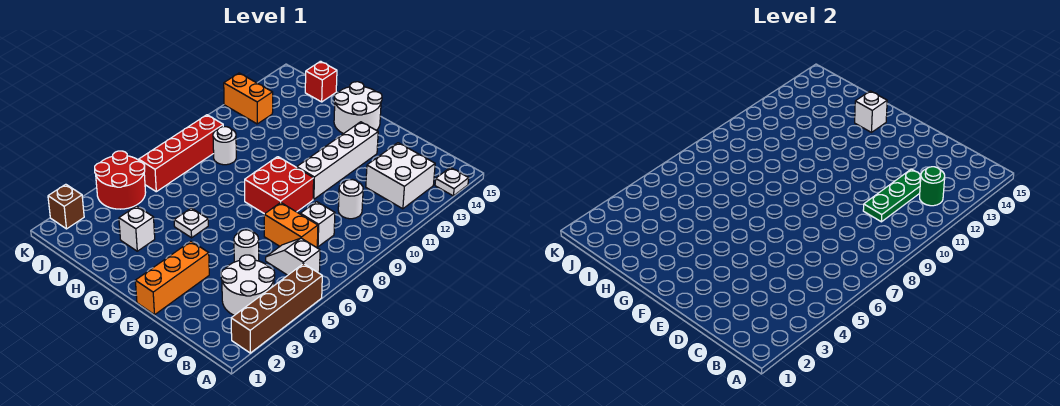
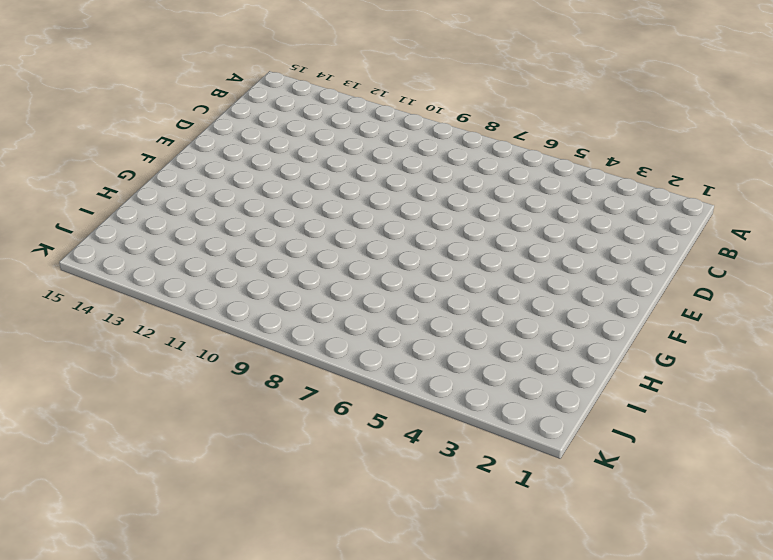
none -> brown 1x4 brick [231,264,322,353]
none -> white 1x1 plate [435,167,469,196]
none -> white 2x2 round brick [221,255,275,315]

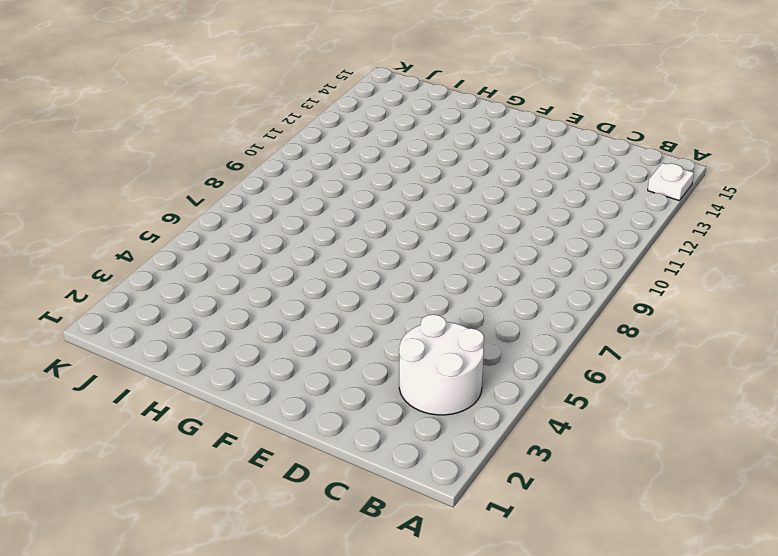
none -> brown 1x4 brick [231,264,322,353]
none -> white 1x2 slope [266,238,320,275]
none -> white 2x2 brick [366,143,435,209]

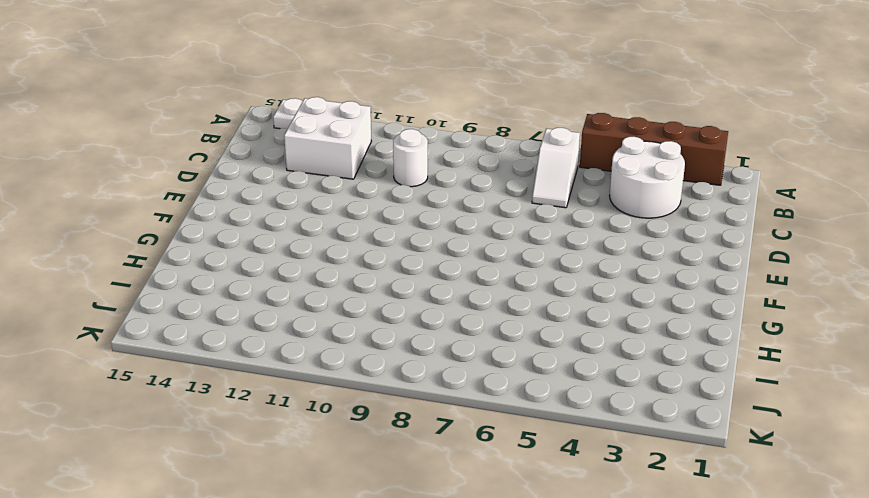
none -> orange 1x2 brick [264,203,318,248]
none -> white 1x1 brick [301,202,335,247]
none -> white 1x1 round brick [234,230,259,262]

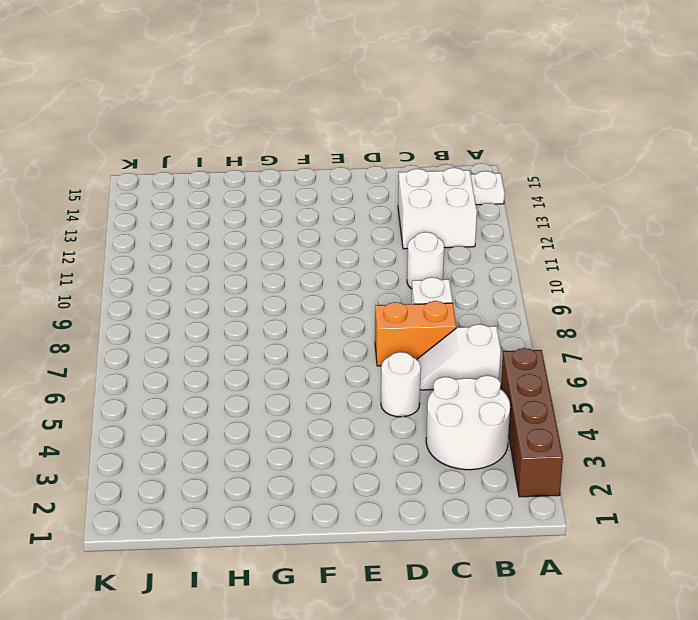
none -> orange 1x3 brick [135,241,209,315]
none -> red 2x2 brick [245,157,314,214]
none -> white 1x4 brick [297,122,378,199]

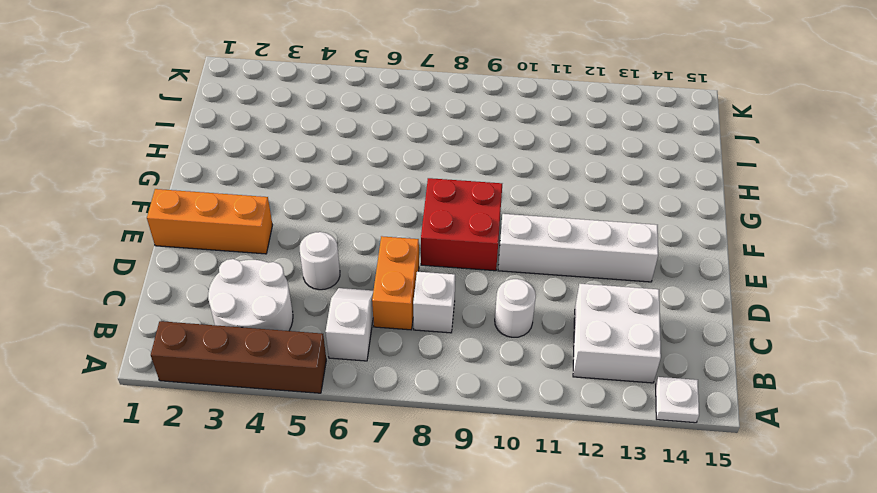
none -> white 2x2 round brick [334,82,382,134]
none -> white 1x1 plate [174,208,208,238]
none -> white 1x1 brick [119,206,155,251]

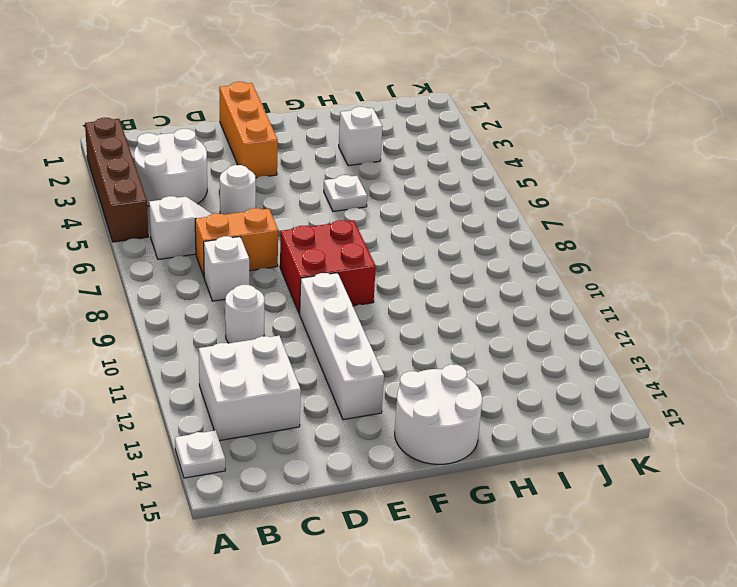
none -> white 1x1 round brick [213,127,236,165]
none -> red 1x1 brick [305,61,337,102]
none -> red 2x2 round brick [95,151,146,209]

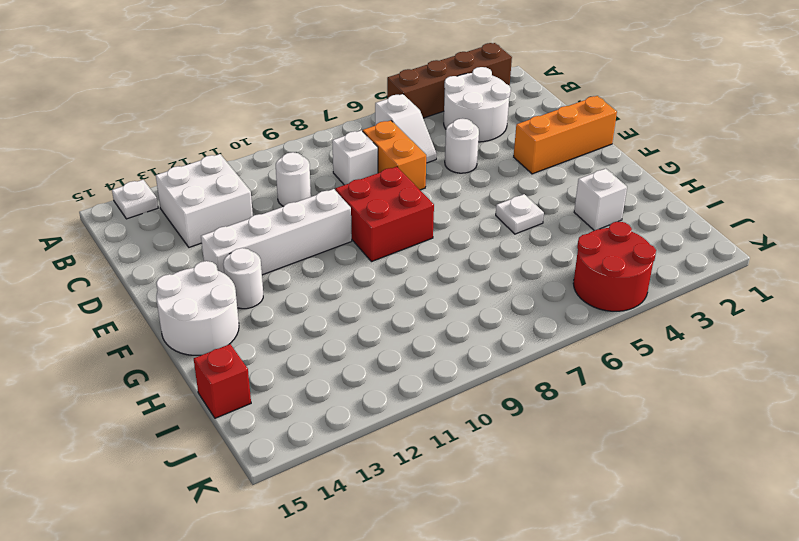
white 1x1 round brick [223,248,263,309] -> white 1x1 round brick moved to [213,127,236,165]
none -> red 1x4 brick [139,115,223,192]
none -> orange 1x2 brick [224,73,273,124]
none -> brown 1x1 brick [48,184,84,229]

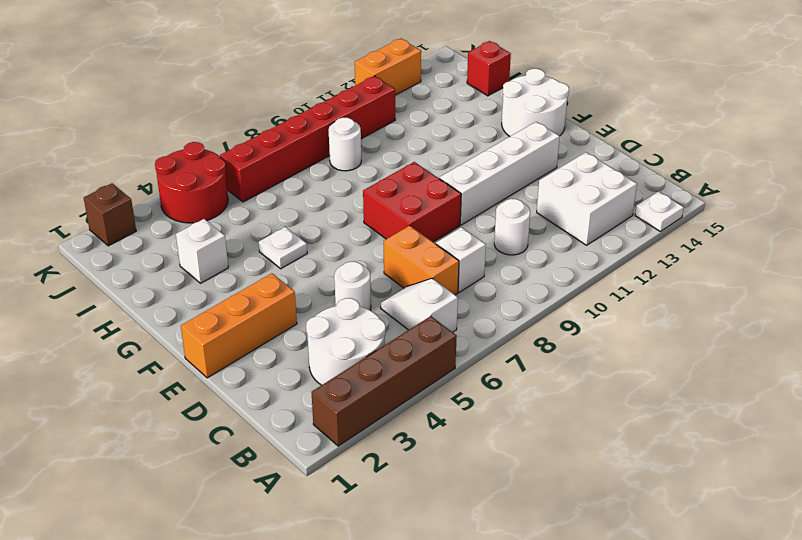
red 1x6 brick [220,76,395,202] -> red 1x4 brick [139,115,223,192]
orange 1x2 brick [355,39,421,95] -> orange 1x2 brick turned to [224,73,273,124]
none -> green 1x1 round brick [920,167,945,206]
none -> green 1x3 plate [863,169,921,222]
none -> white 1x1 brick [855,91,887,132]

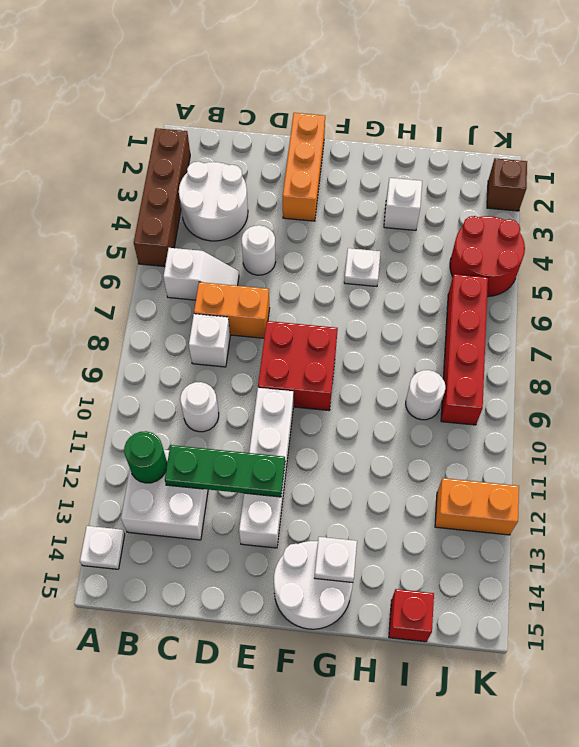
green 1x3 plate [165,445,285,497] -> green 1x3 plate turned to [863,169,921,222]
white 1x1 plate [315,537,357,583] -> white 1x1 brick [855,91,887,132]

